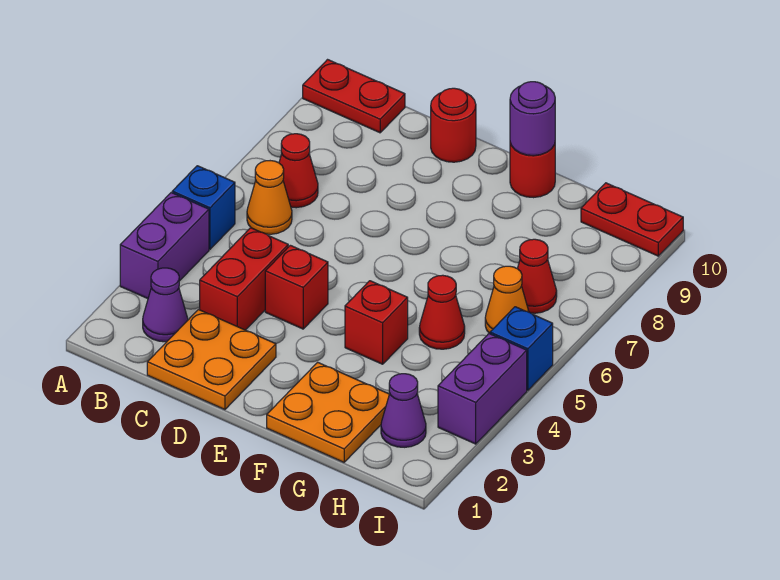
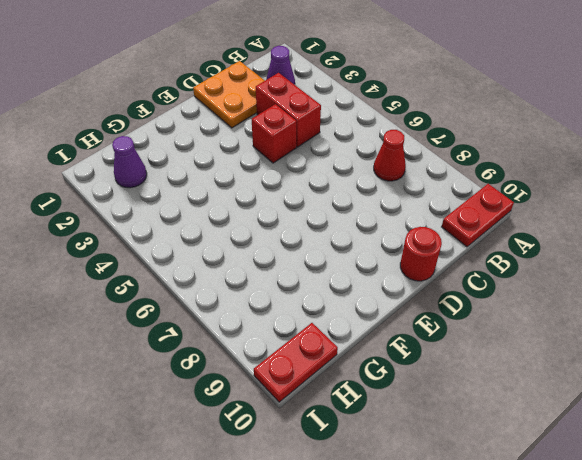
none -> purple 1x2 brick [120,193,209,299]
none -> blue 1x1 brick [172,166,235,249]
none -> orange 1x1 cone [247,161,292,234]

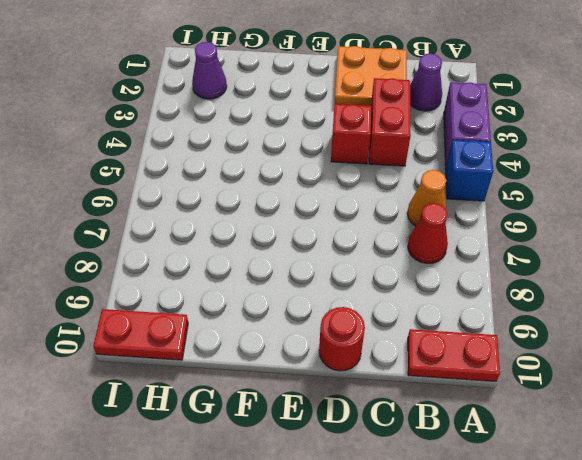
none -> orange 2x2 plate [267,362,389,462]
none -> red 1x1 brick [345,281,408,364]
none -> red 1x1 round brick [510,143,555,198]

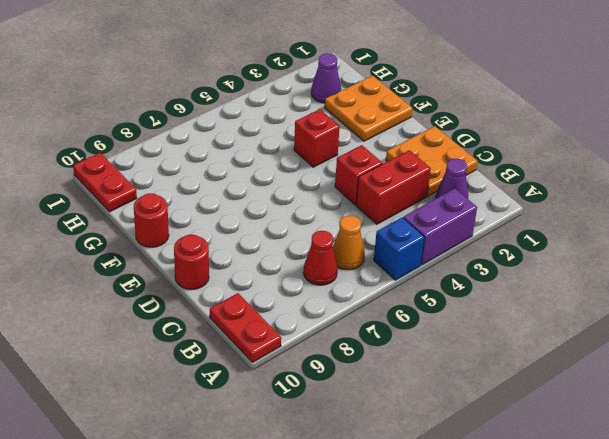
none -> red 1x1 cone [419,275,465,349]
none -> orange 1x1 cone [485,266,529,334]
none -> red 1x1 cone [517,239,557,313]

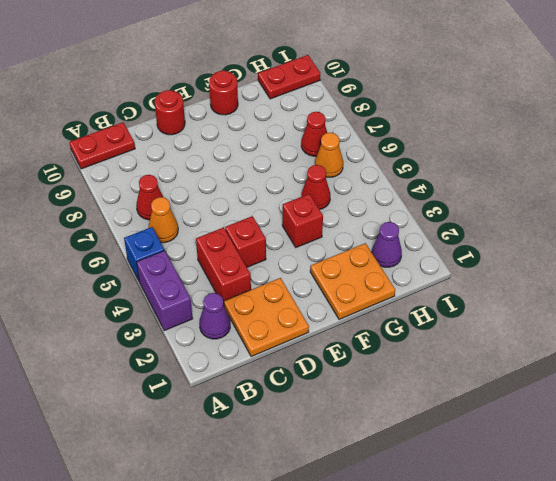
none -> purple 1x2 brick [438,334,527,444]
none -> blue 1x1 brick [490,307,553,390]
none -> purple 1x1 round brick [510,82,555,155]

